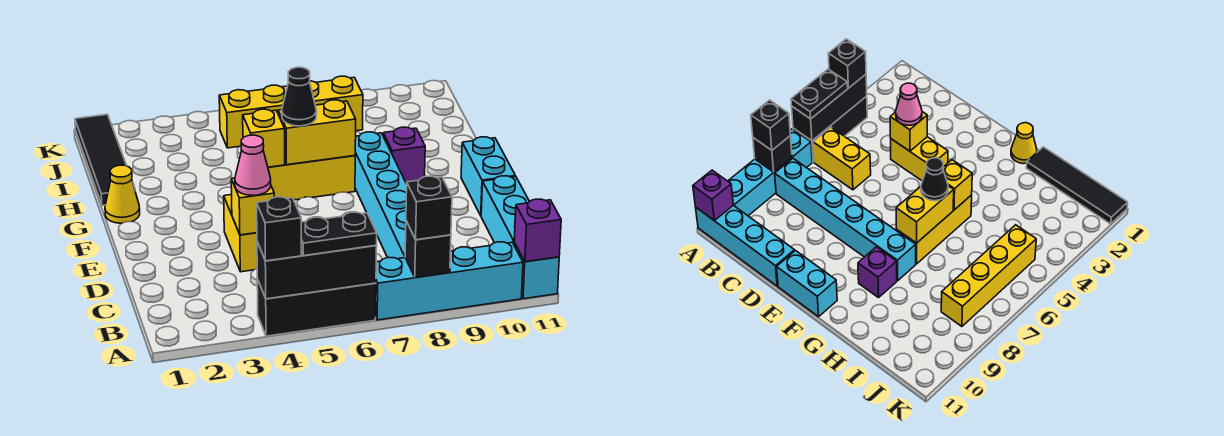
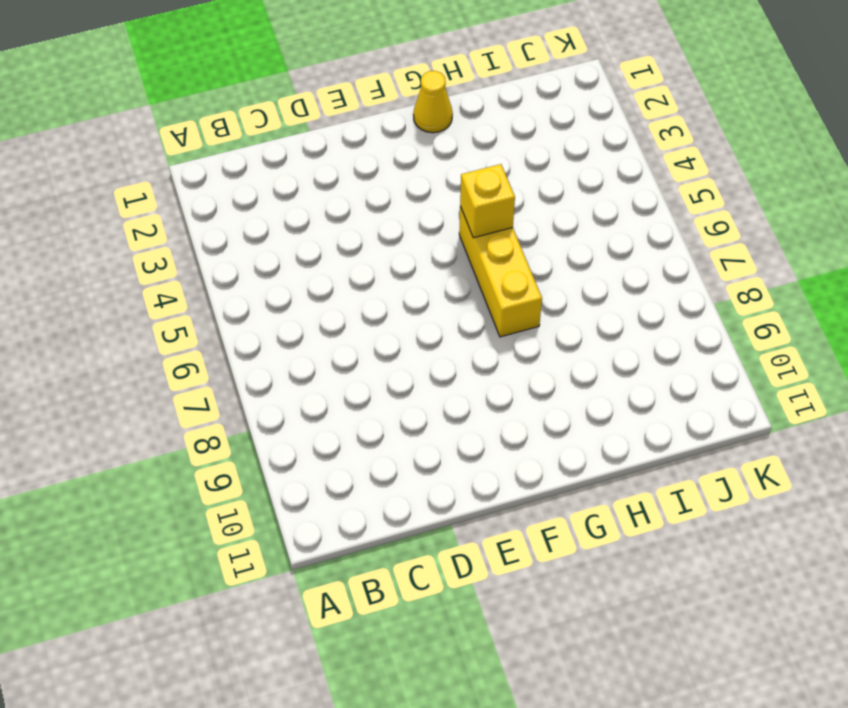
none -> black 1x3 brick [257,279,376,336]
none -> cyan 1x4 brick [376,242,523,320]
none -> cyan 1x4 brick [481,176,559,299]

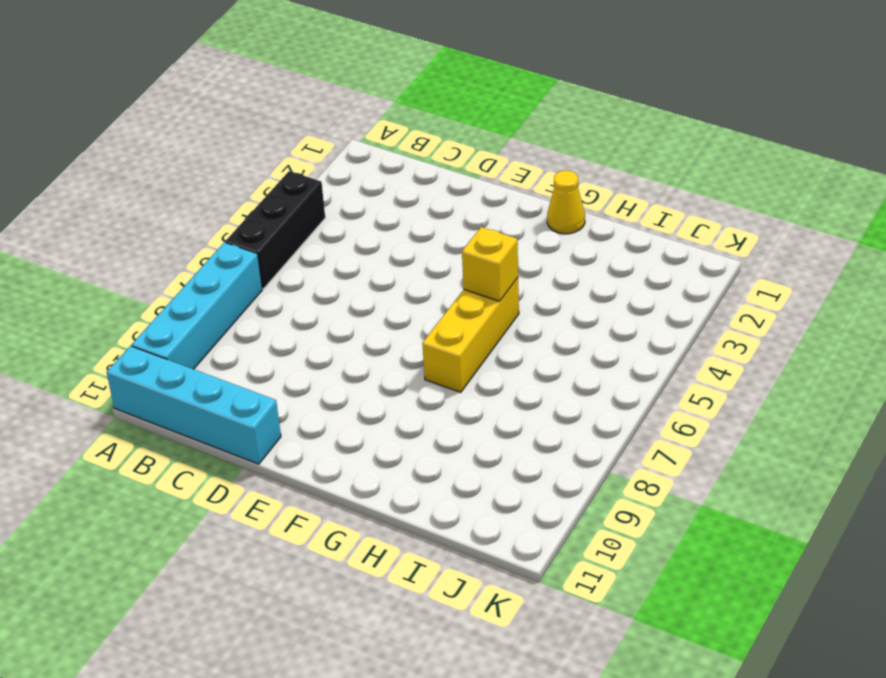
none -> yellow 1x2 brick [813,127,871,190]
none -> cyan 1x6 brick [355,132,407,259]
none -> yellow 1x2 brick [224,195,257,272]

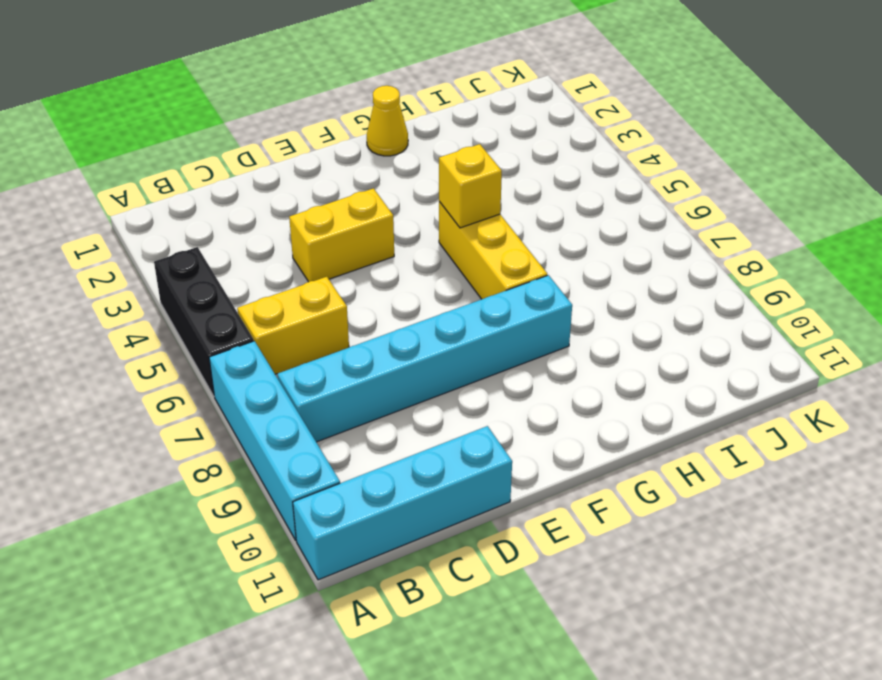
none -> cyan 1x2 brick [461,137,515,215]
none -> purple 1x1 brick [383,127,425,184]
none -> black 1x4 tile [75,114,135,206]

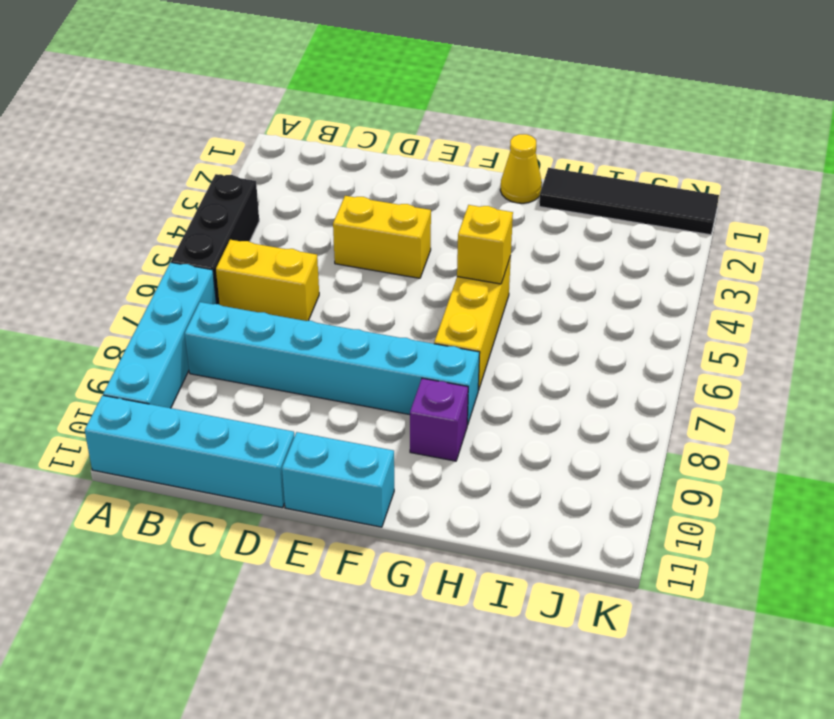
none -> yellow 1x4 brick [219,76,363,148]
none -> black 1x3 brick [257,242,377,299]
none -> black 1x1 brick [405,221,451,277]

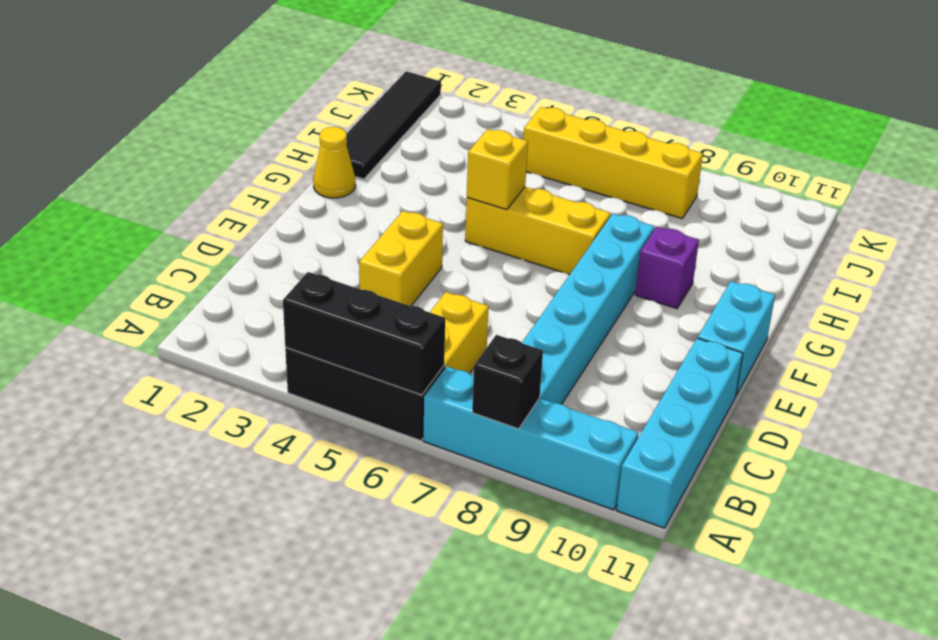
none -> purple 1x1 brick [514,199,561,262]
none -> yellow 1x1 brick [231,178,274,235]
none -> yellow 1x2 brick [278,100,356,165]

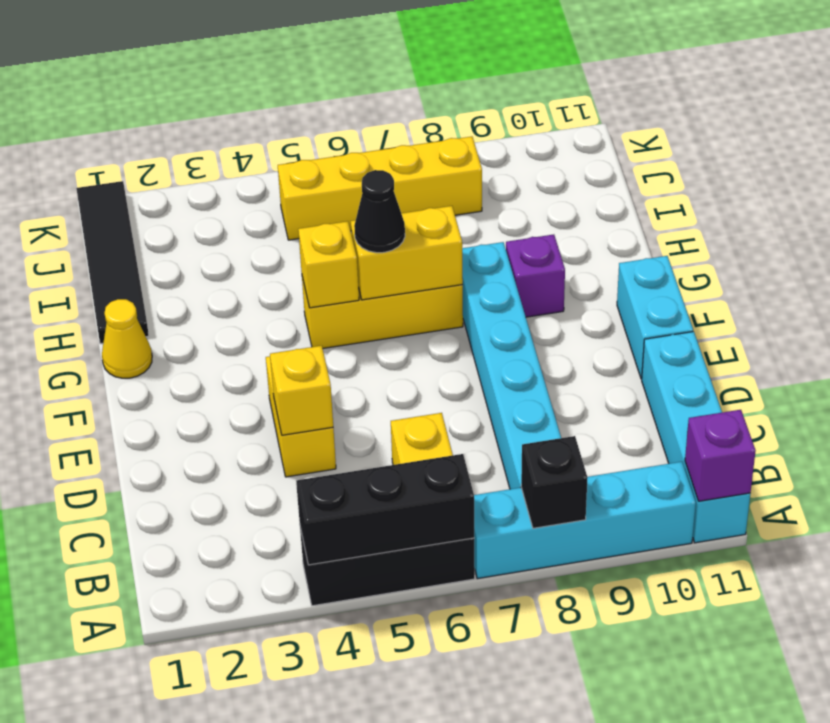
none -> black 1x1 brick [257,197,301,261]
none -> black 1x2 plate [301,212,377,256]
none -> black 1x1 brick [406,176,452,240]

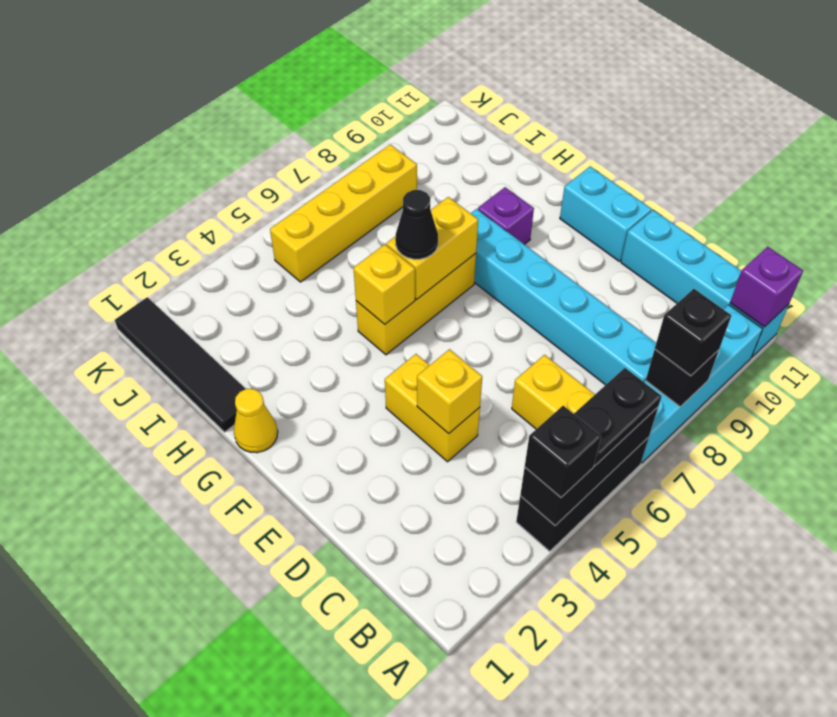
none -> pink 1x1 cone [235,135,271,195]

